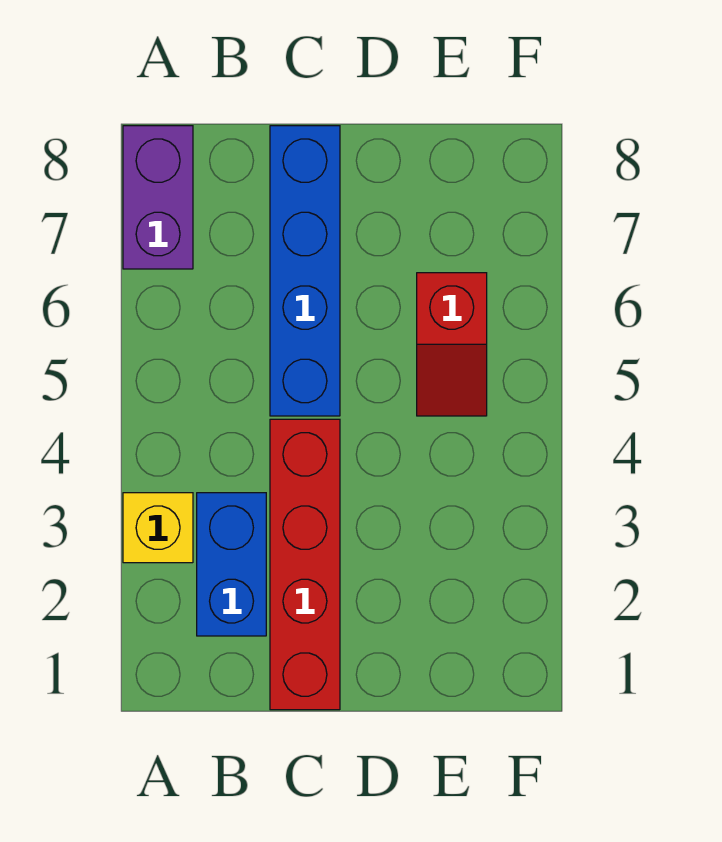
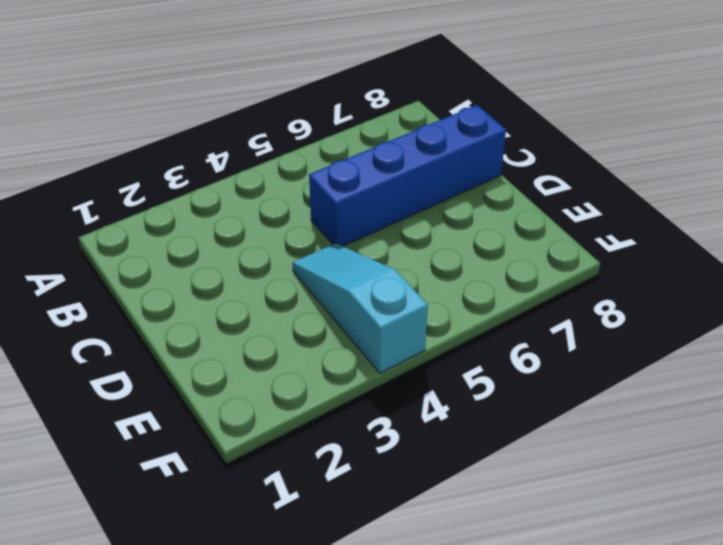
cyan 1x3 slope [292,243,428,373] -> none
none -> yellow 1x1 brick [123,493,193,563]
none -> purple 1x2 brick [123,126,193,269]

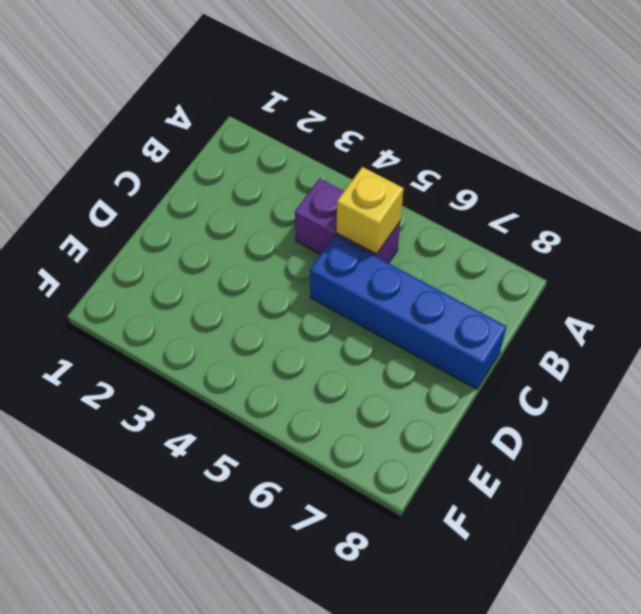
purple 1x2 brick [295,178,400,263] -> purple 1x2 brick moved to [123,126,193,269]
yellow 1x1 brick [336,167,404,254] -> yellow 1x1 brick moved to [123,493,193,563]
none -> blue 1x2 brick [197,493,266,636]
none -> red 1x4 brick [270,419,340,710]

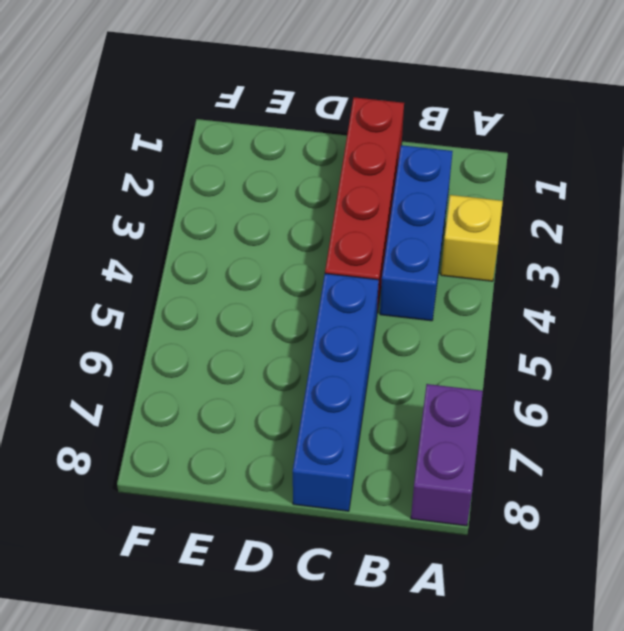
blue 1x3 brick [380,145,453,321] -> blue 1x2 brick [197,493,266,636]
none -> red 1x2 slope [417,273,487,416]

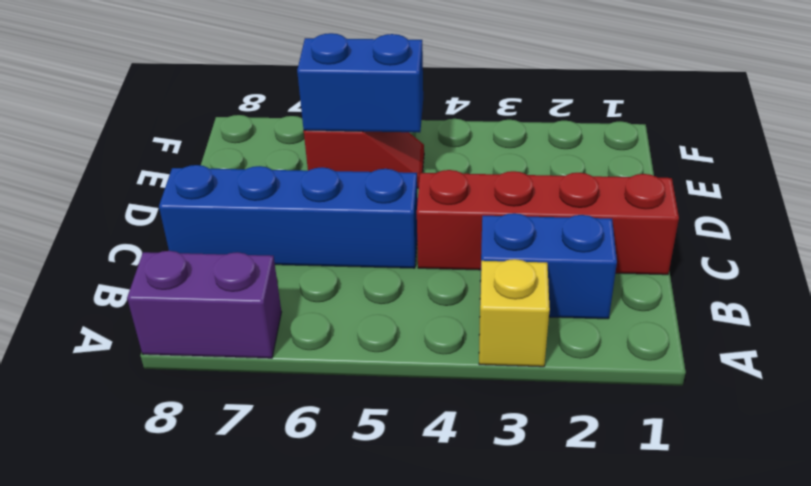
blue 1x2 brick [297,33,423,132] -> none

